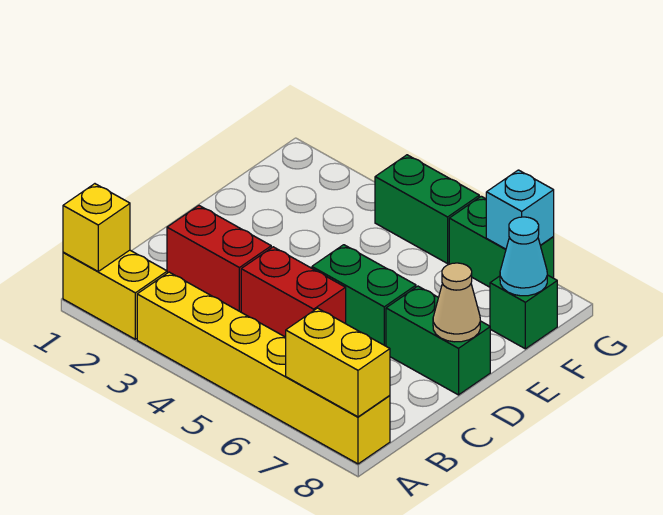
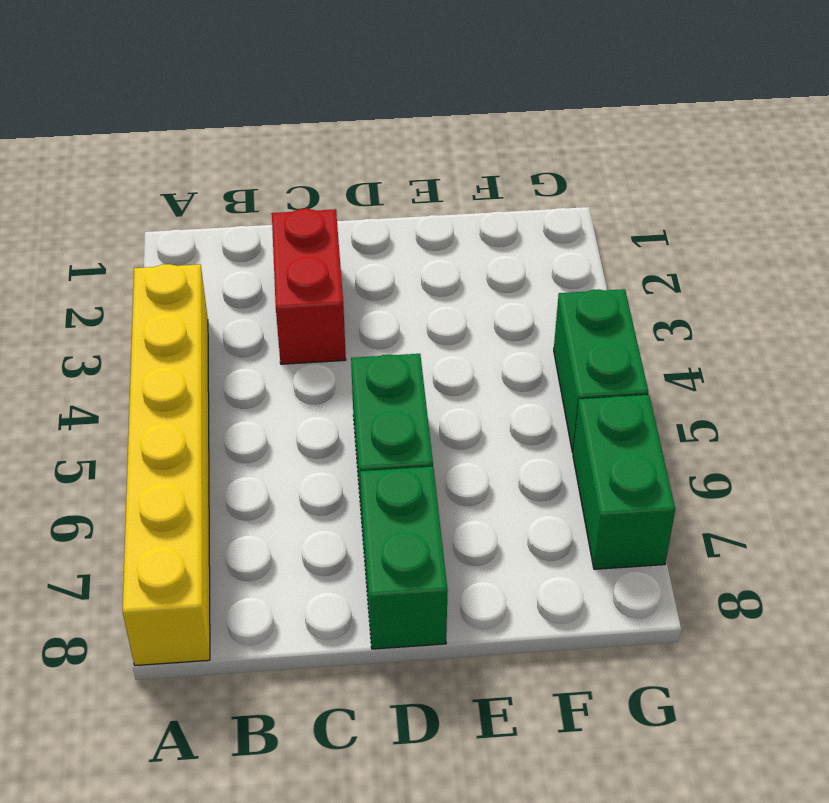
none -> yellow 1x2 brick [63,250,167,339]
none -> red 1x2 brick [241,247,346,337]
none -> green 1x1 brick [490,275,557,349]

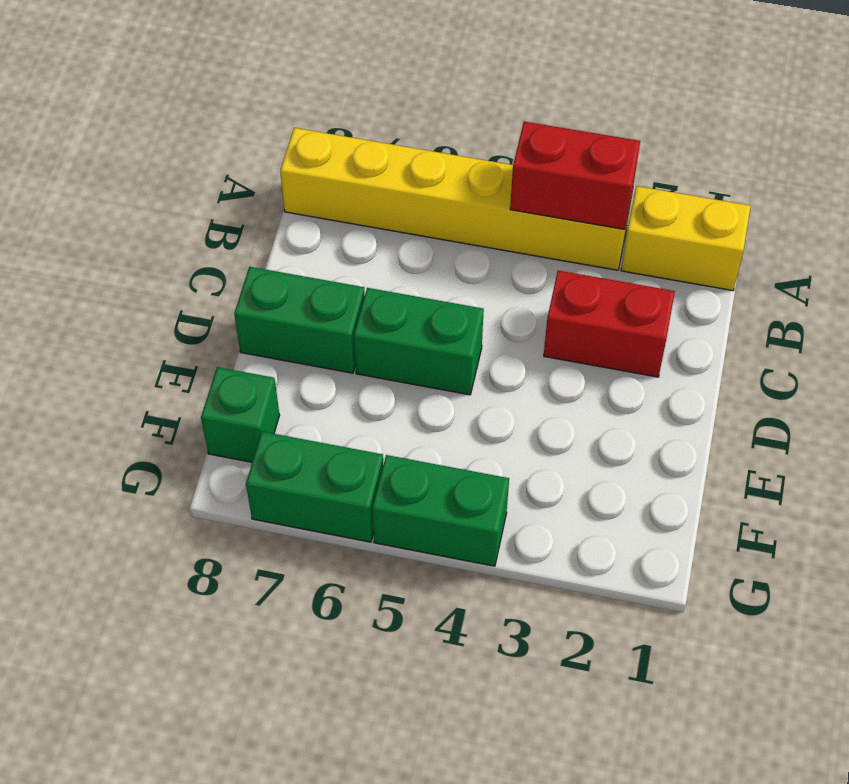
red 1x2 brick [510,122,640,229] -> red 1x2 brick moved to [241,247,346,337]
none -> yellow 1x1 brick [63,184,130,271]
none -> yellow 1x2 brick [286,308,390,417]
none -> tan 1x1 cone [433,263,480,342]

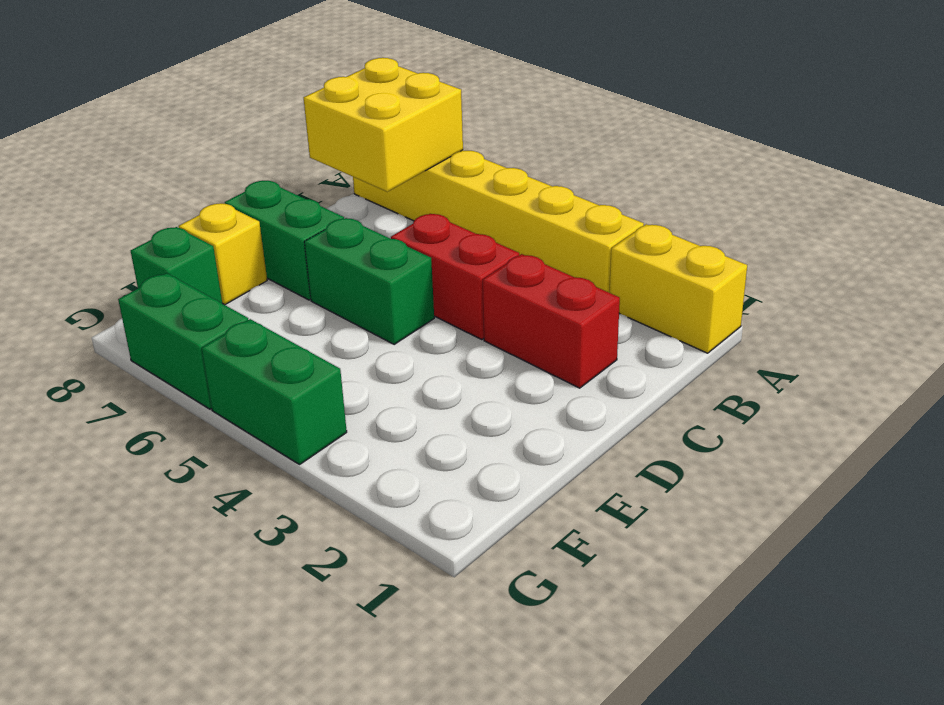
yellow 2x2 brick [303,58,463,192] -> yellow 1x2 brick [286,308,390,417]
yellow 1x1 brick [179,203,267,305] -> yellow 1x1 brick moved to [63,184,130,271]
none -> tan 1x1 cone [433,263,480,342]
none -> cyan 1x1 cone [500,217,547,296]
none -> cyan 1x1 brick [486,170,554,249]

